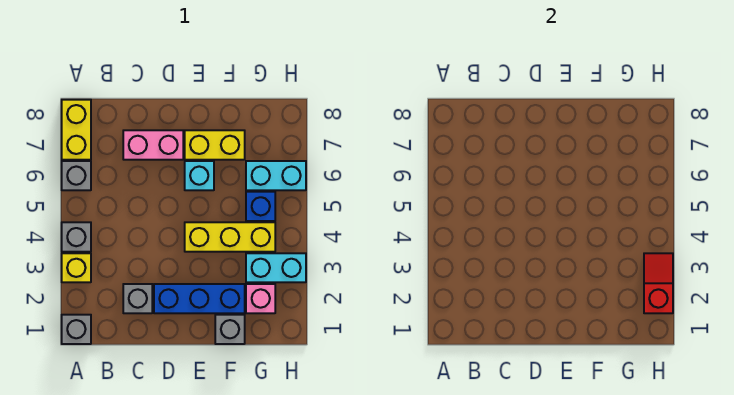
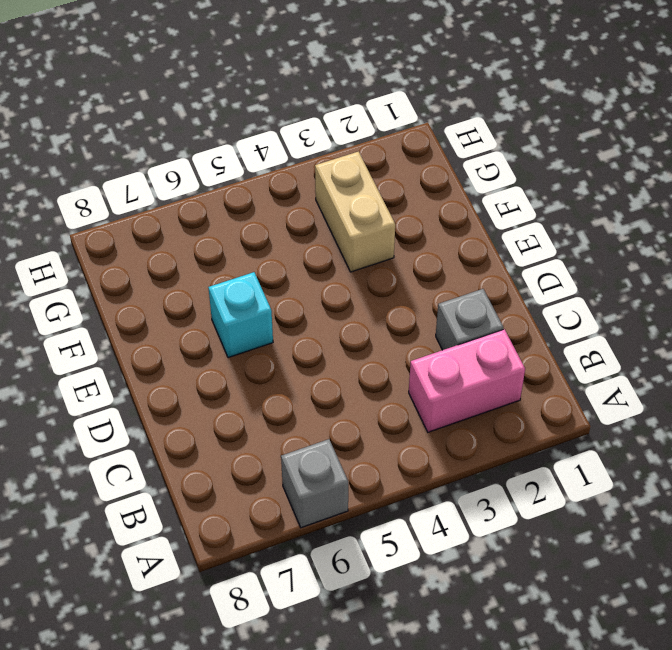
pink 1x2 brick [409,329,525,432] -> pink 1x2 brick turned to [123,130,183,160]
tan 1x2 brick [315,151,395,272] -> cyan 1x2 brick [246,253,306,282]
none -> grey 1x1 brick [62,315,91,344]
none -> yellow 1x1 brick [62,253,91,282]
none -> grey 1x1 brick [62,222,91,252]

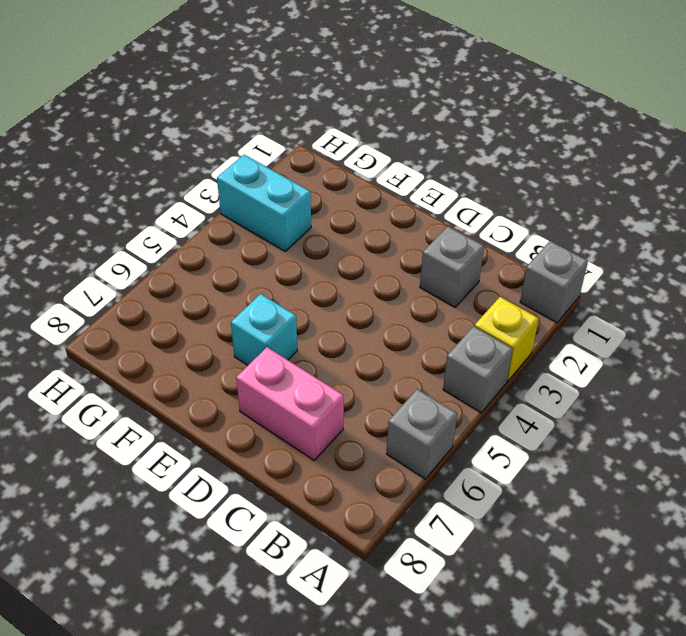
none -> yellow 1x2 brick [62,100,91,160]
none -> blue 1x3 brick [154,284,245,313]
none -> yellow 1x3 brick [185,222,275,252]

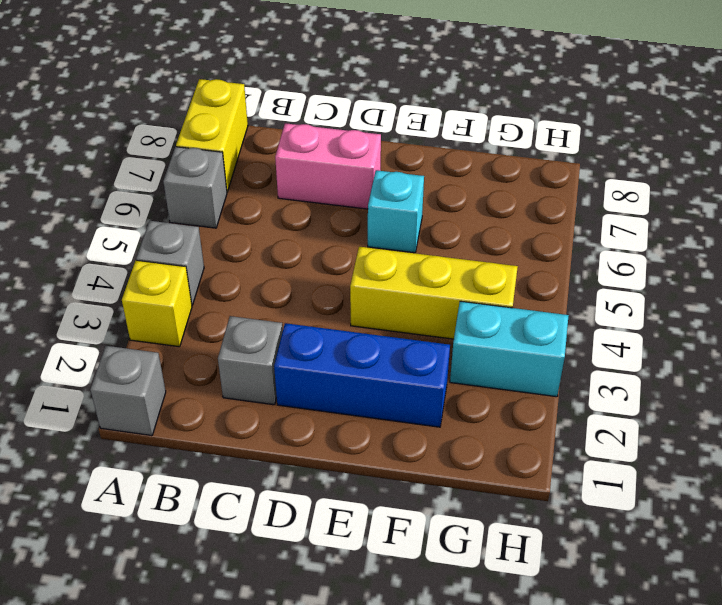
none -> yellow 1x2 brick [185,130,245,160]
none -> grey 1x1 brick [215,315,245,344]
none -> pink 1x1 brick [246,284,275,313]

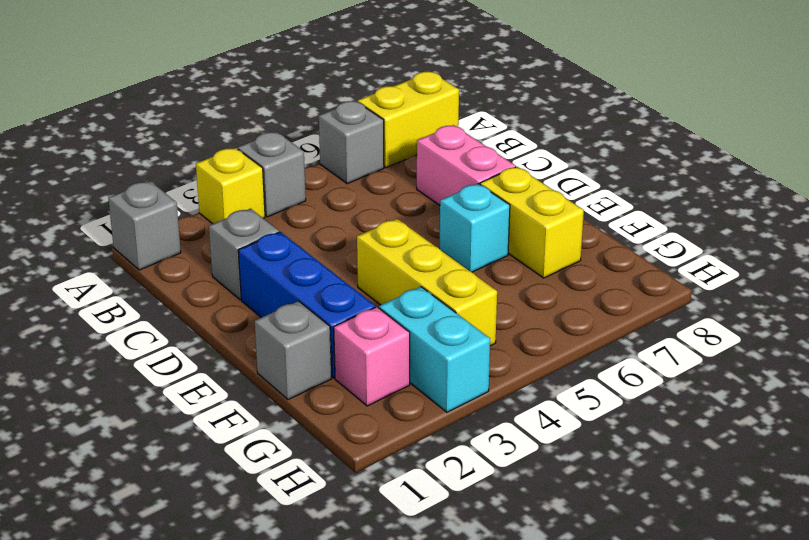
none -> blue 1x1 brick [246,192,275,221]
none -> cyan 1x2 brick [246,161,306,190]
none -> red 1x2 slope [644,253,673,313]

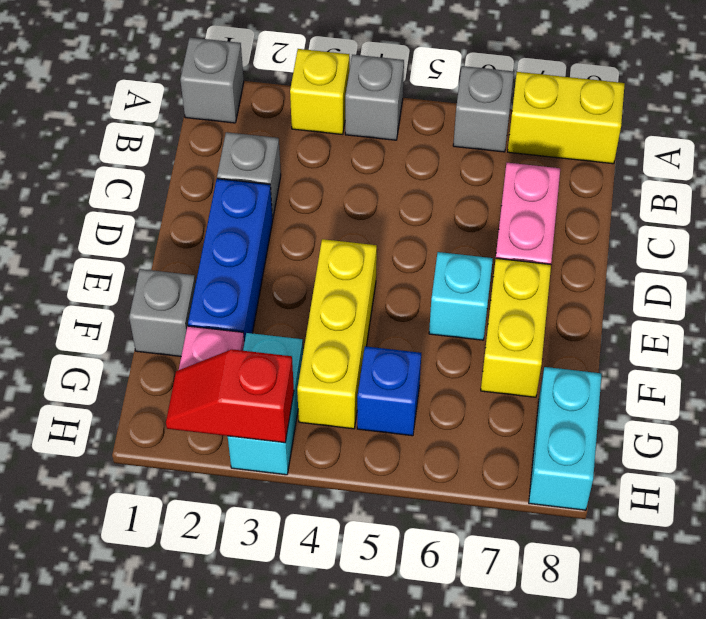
cyan 1x2 brick [529,367,602,510] -> cyan 1x2 brick moved to [246,161,306,190]
red 1x2 slope [166,349,294,443] -> red 1x2 slope turned to [644,253,673,313]

